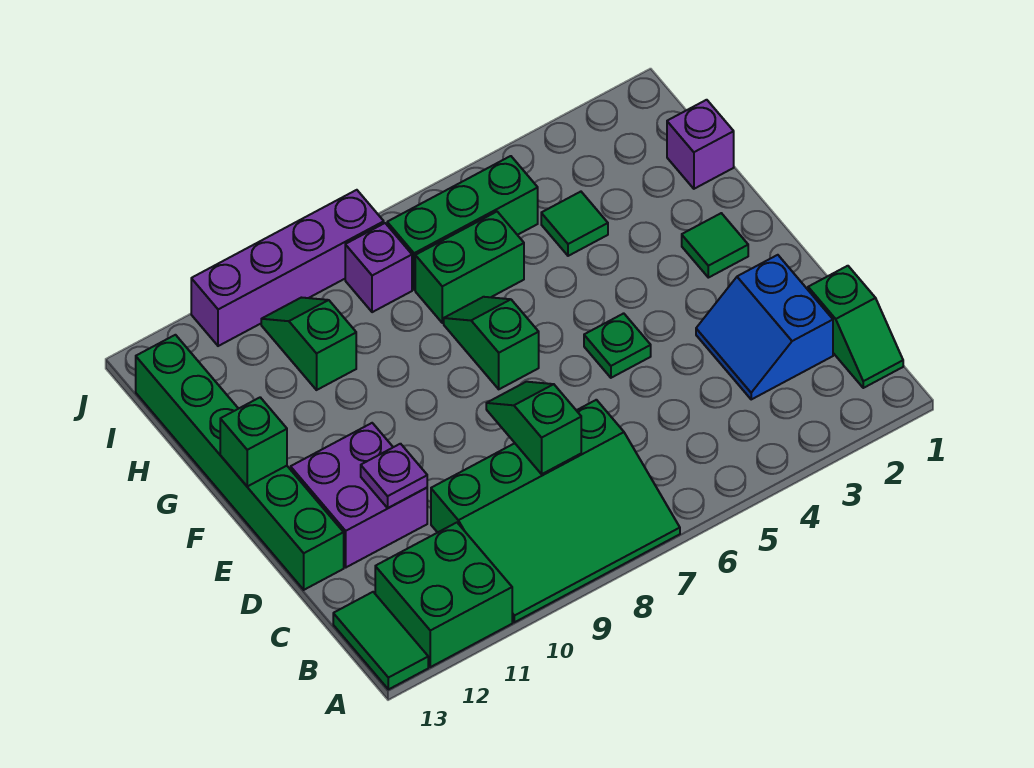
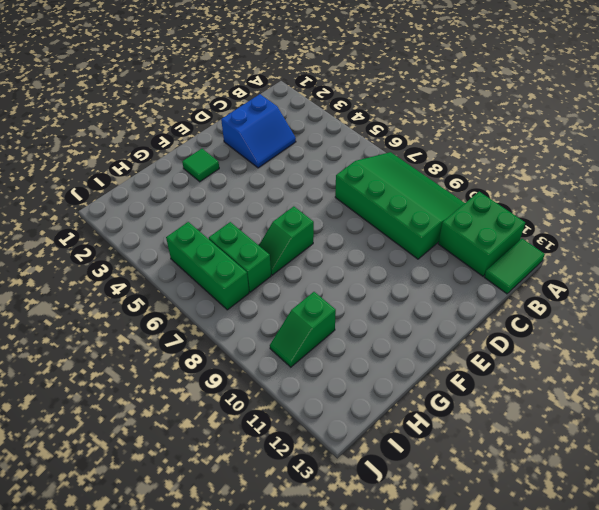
none -> green 1x2 slope [808,266,903,388]
none -> purple 2x2 brick [291,423,427,567]
none -> green 1x6 brick [136,335,344,590]

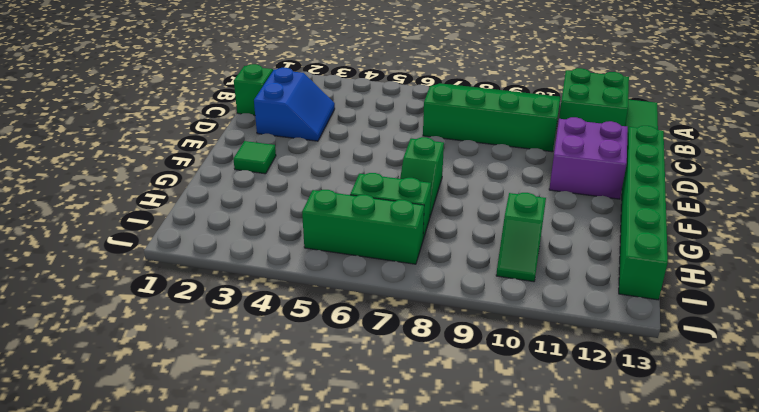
none -> green 1x1 plate [584,313,651,378]
none -> purple 1x1 brick [667,100,734,189]
none -> green 1x1 tile [541,192,608,256]

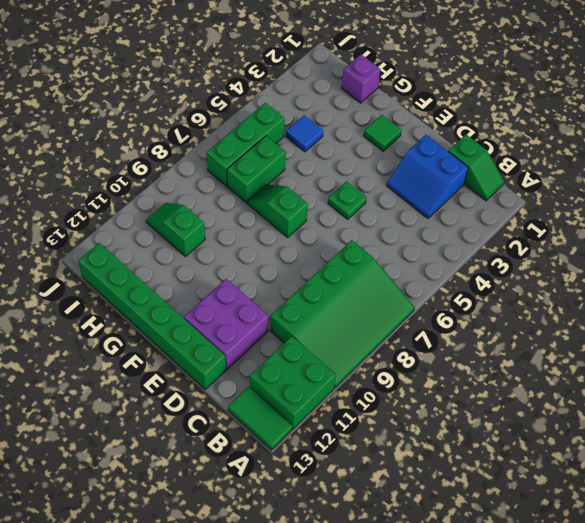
blue 1x1 tile [286,115,323,152] -> green 1x1 tile [541,192,608,256]
none -> purple 1x1 brick [345,223,412,312]
none -> purple 1x4 brick [191,190,384,346]
none -> green 1x2 slope [486,382,581,474]

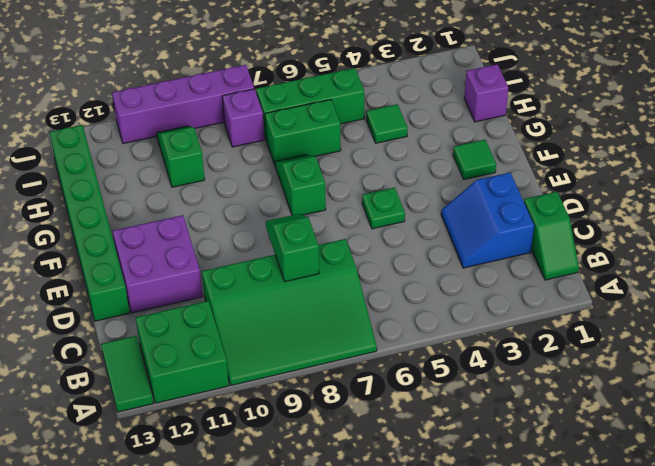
none -> purple 1x1 plate [361,444,427,508]
none -> green 1x1 brick [220,397,287,486]

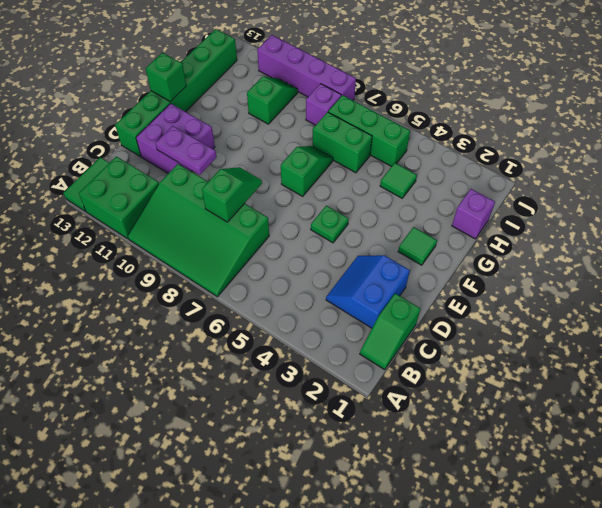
purple 1x2 plate [156,126,216,175] -> purple 1x1 plate [361,444,427,508]

